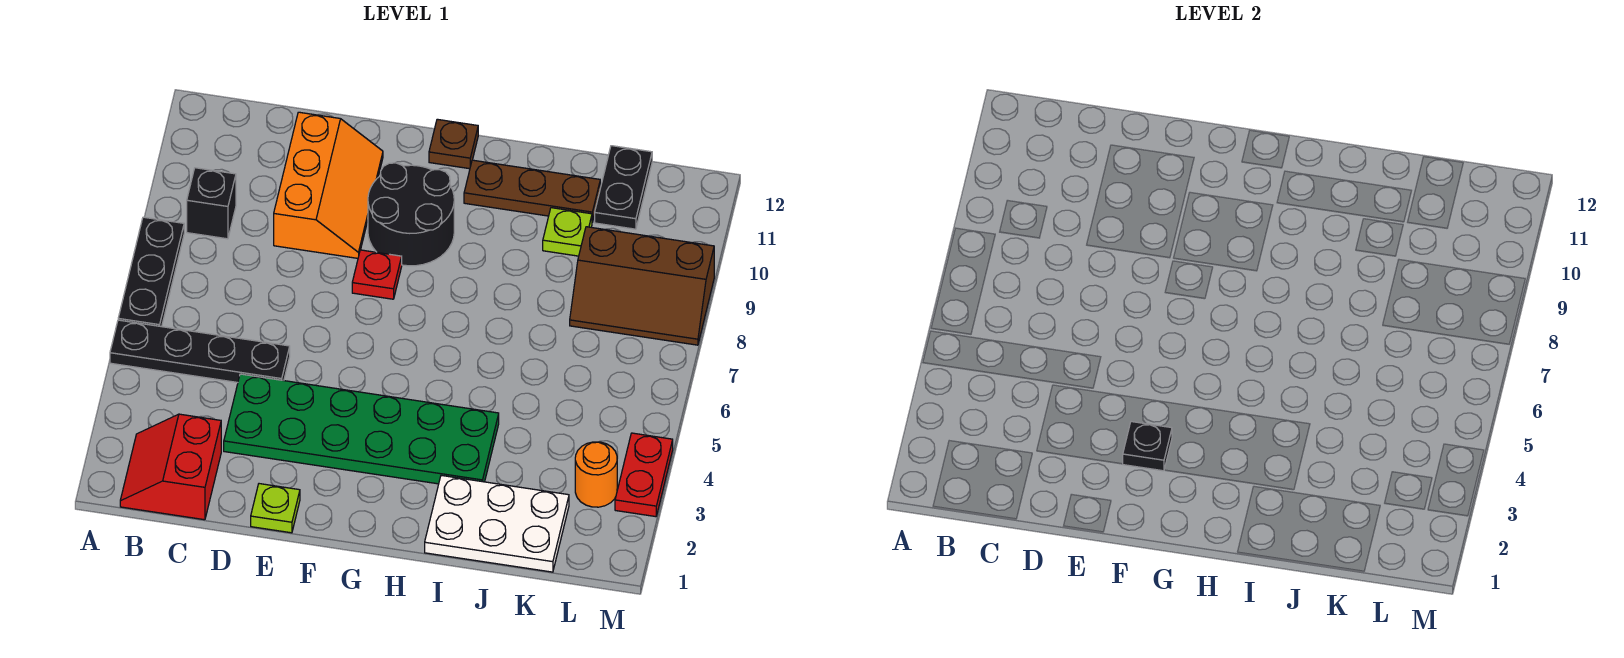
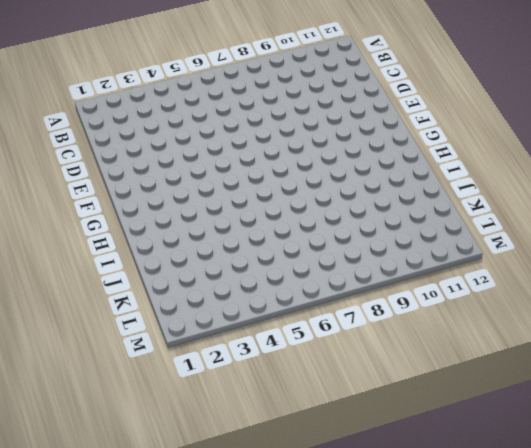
none -> black 1x4 plate [110,320,290,382]
none -> black 1x3 plate [118,217,184,327]
none -> red 2x2 slope [120,414,221,520]

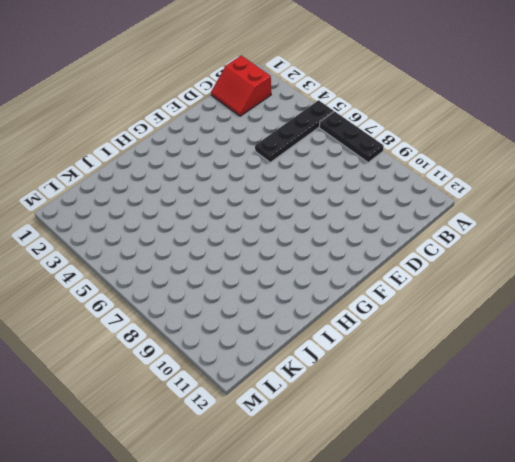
red 2x2 slope [211,55,271,116] -> red 2x2 slope turned to [120,414,221,520]
none -> black 1x1 brick [187,168,236,239]
none -> green 2x6 plate [224,374,499,484]
none -> orange 2x3 slope [274,112,383,258]

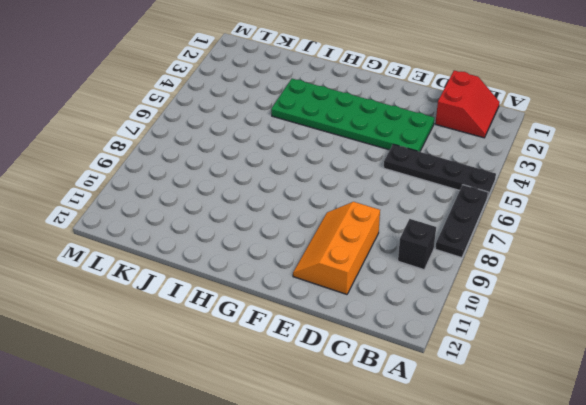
none -> lime 1x1 plate [251,484,300,533]
none -> red 1x1 plate [352,250,402,299]
none -> black 2x2 round brick [368,163,454,266]

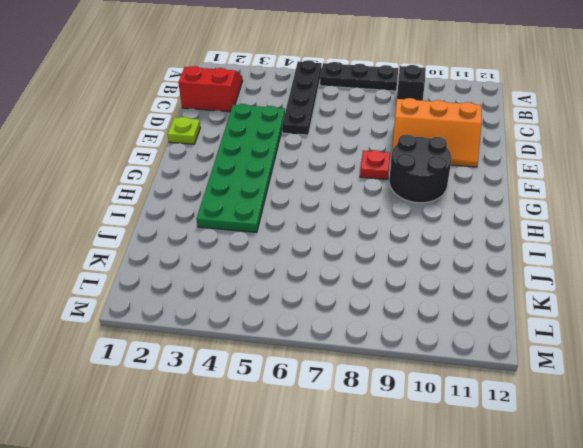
none -> brown 1x1 plate [429,119,478,169]
none -> brown 1x3 plate [464,160,600,222]
none -> white 2x3 plate [425,475,569,572]

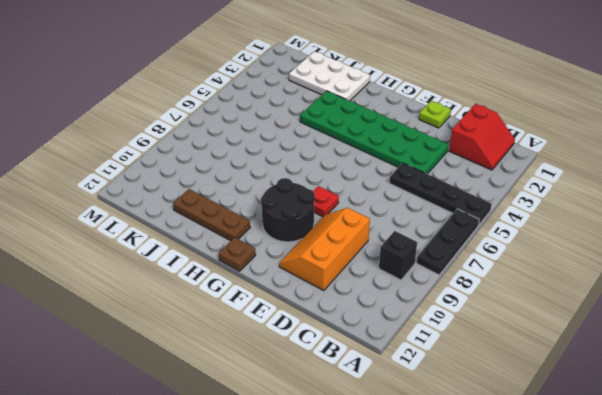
none -> lime 1x1 plate [543,208,592,256]
none -> brown 2x3 slope [570,227,714,345]
none -> black 1x2 plate [595,146,652,229]

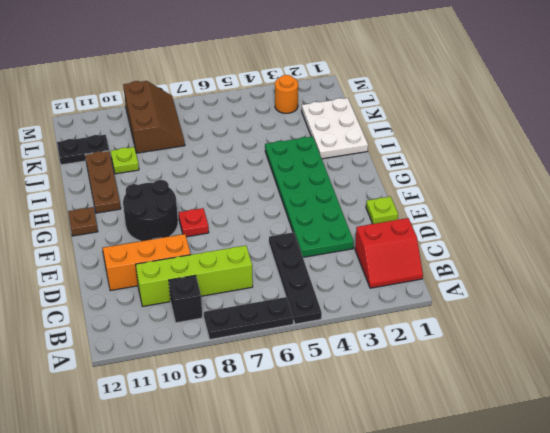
lime 1x4 brick [136,246,253,306] -> none
none -> red 1x2 plate [615,433,673,517]
none -> black 1x1 plate [1123,422,1172,471]

